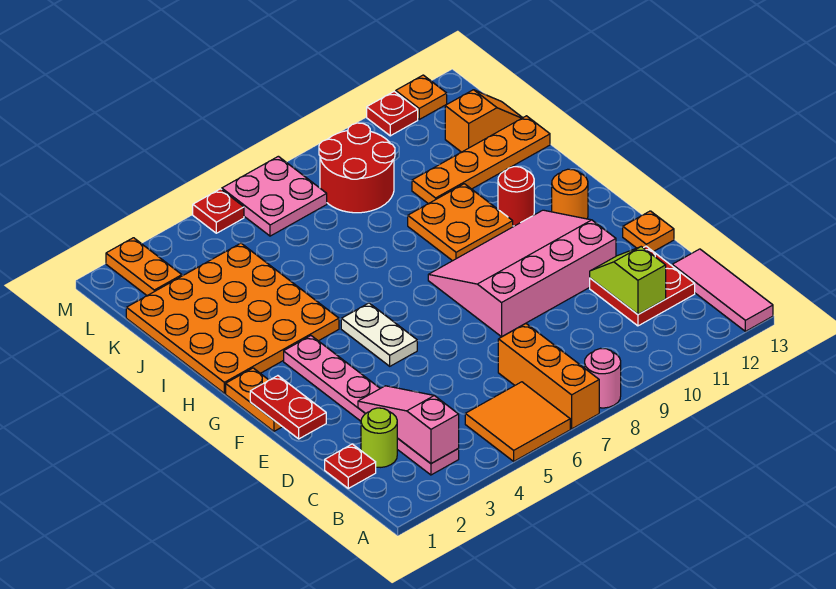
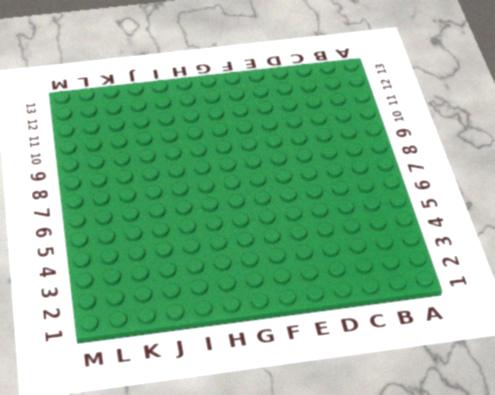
none -> orange 2x2 tile [465,382,570,461]
none -> orange 1x3 brick [498,324,599,429]
none -> pink 1x1 round brick [585,349,621,408]

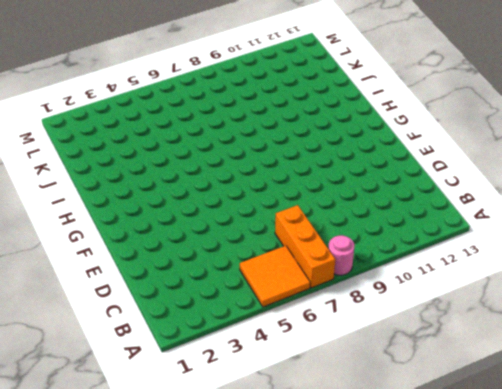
none -> pink 1x3 tile [672,249,773,331]
none -> pink 1x6 plate [284,336,459,475]
none -> red 1x1 plate [325,444,376,488]

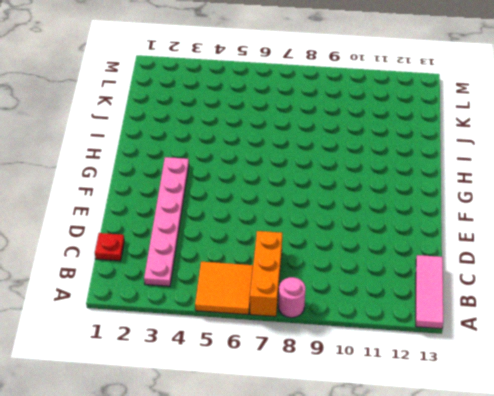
none -> lime 1x1 round brick [361,408,397,467]
none -> red 2x2 plate [590,246,695,326]
none -> pink 3x4 slope [428,210,616,337]

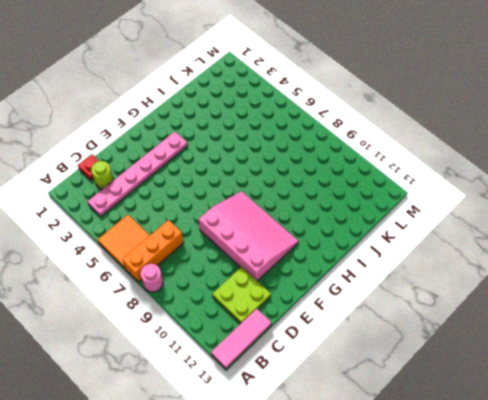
lime 2x2 plate [212,267,271,323] -> red 2x2 plate [590,246,695,326]
none -> orange 1x1 plate [623,211,674,252]
none -> orange 1x2 plate [226,368,282,431]
none -> white 1x2 plate [341,303,417,366]

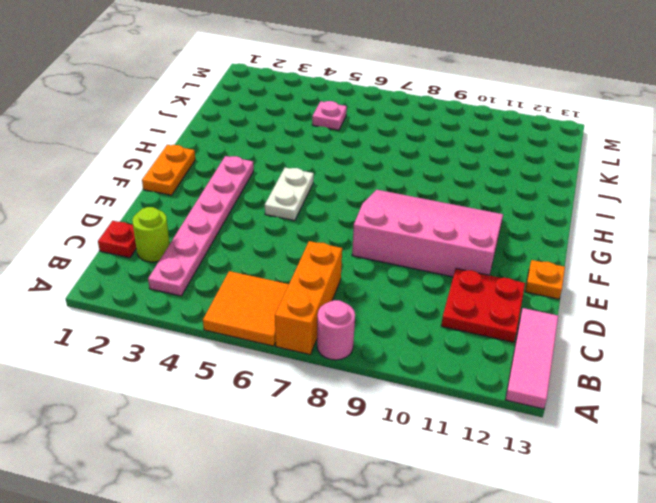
pink 1x1 plate [312,101,347,130] -> none
none -> orange 1x1 round brick [552,169,588,219]
none -> orange 4x4 plate [126,243,339,393]
none -> orange 2x2 plate [408,184,513,261]

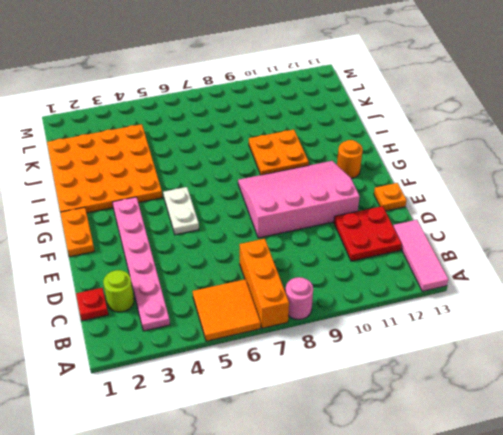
none -> red 1x1 round brick [498,167,534,226]
none -> orange 1x4 plate [412,116,550,204]
none -> red 2x2 round brick [319,123,395,213]

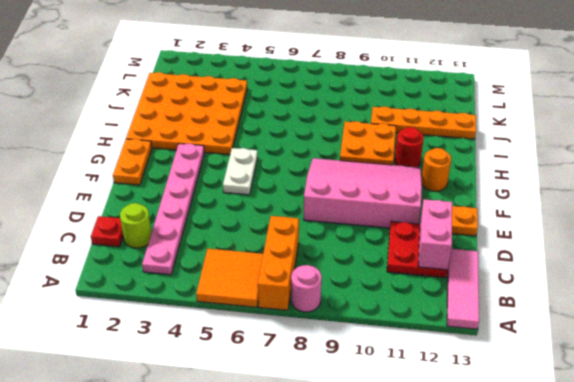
pink 1x2 brick [418,199,452,270] -> none
none -> red 2x2 round brick [319,123,395,213]
none -> orange 1x2 slope [445,90,522,152]
none -> orange 1x2 plate [106,238,182,296]

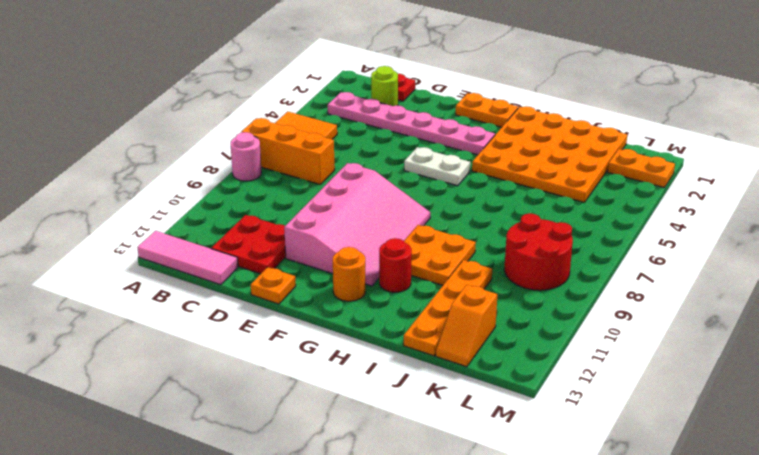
none -> pink 2x2 plate [222,156,327,236]
none -> red 1x1 plate [193,189,244,233]
none -> red 1x1 plate [367,91,418,136]

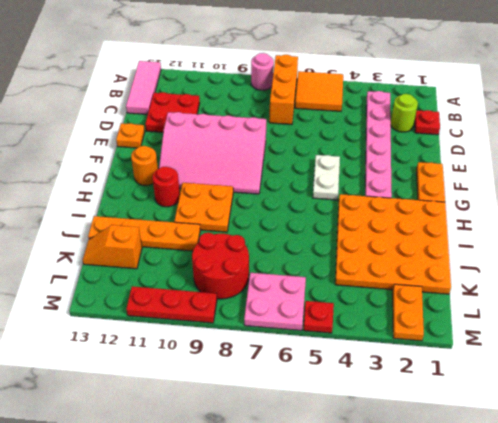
red 1x3 plate [126,286,217,323] -> red 1x1 plate [367,91,418,136]
none -> orange 1x1 plate [396,75,447,119]
none -> pink 1x3 slope [358,386,459,464]
none -> lime 1x2 slope [590,247,666,314]

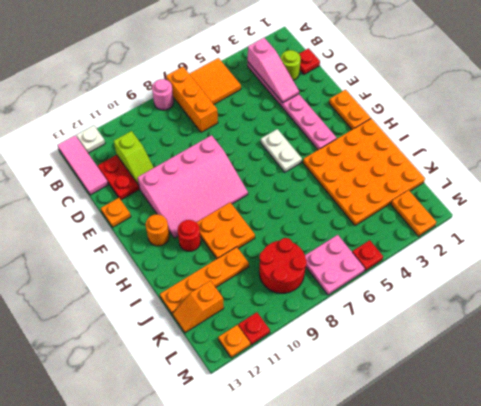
white 1x1 plate [77,125,105,153] -> none
none -> red 1x2 plate [250,376,326,439]

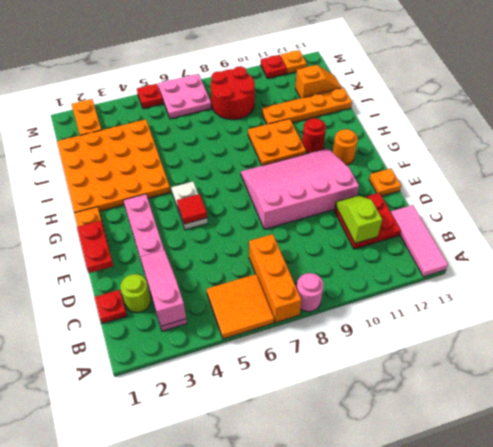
red 1x1 tile [177,194,207,224] -> none

